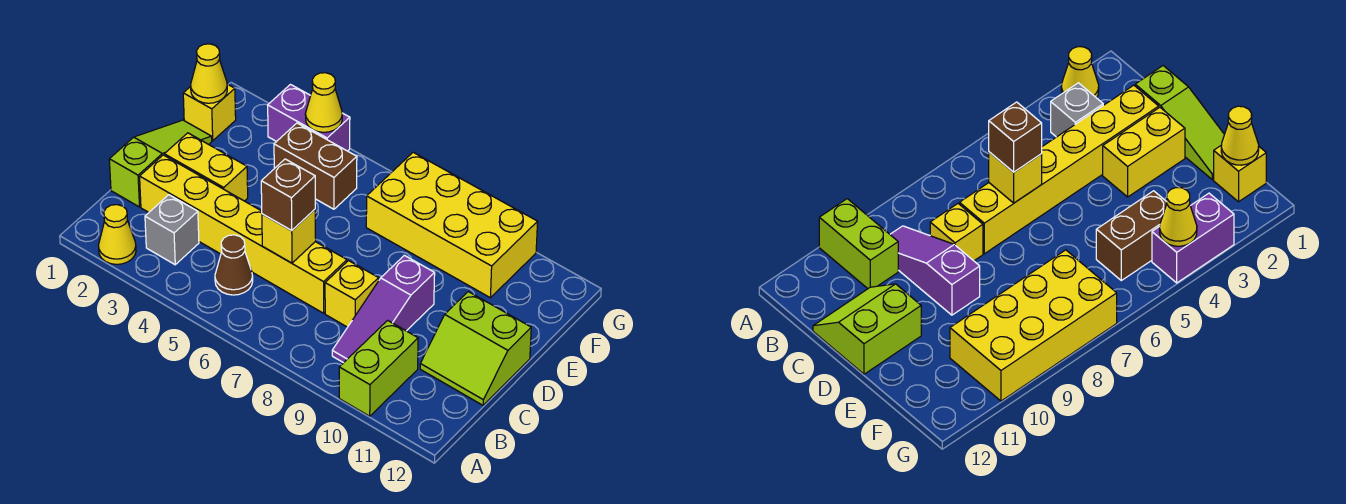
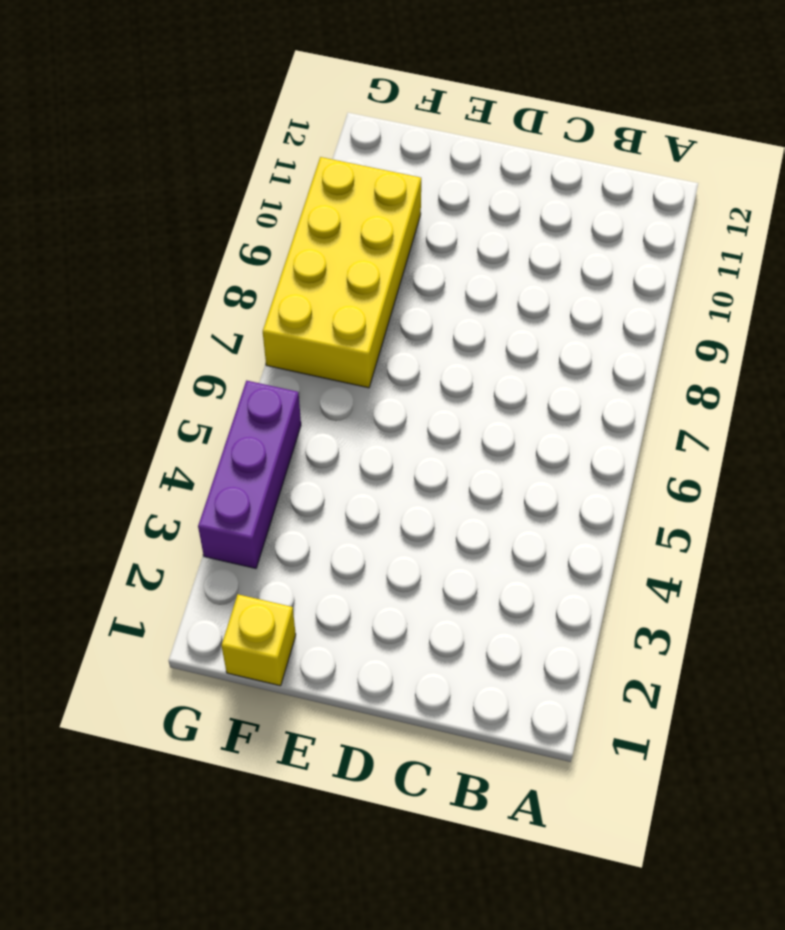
purple 1x3 brick [198,381,301,568] -> purple 1x2 brick [268,85,350,151]
none -> yellow 1x1 cone [98,205,136,264]
none -> lime 1x2 brick [339,320,418,416]
none -> grey 1x1 brick [145,195,199,265]

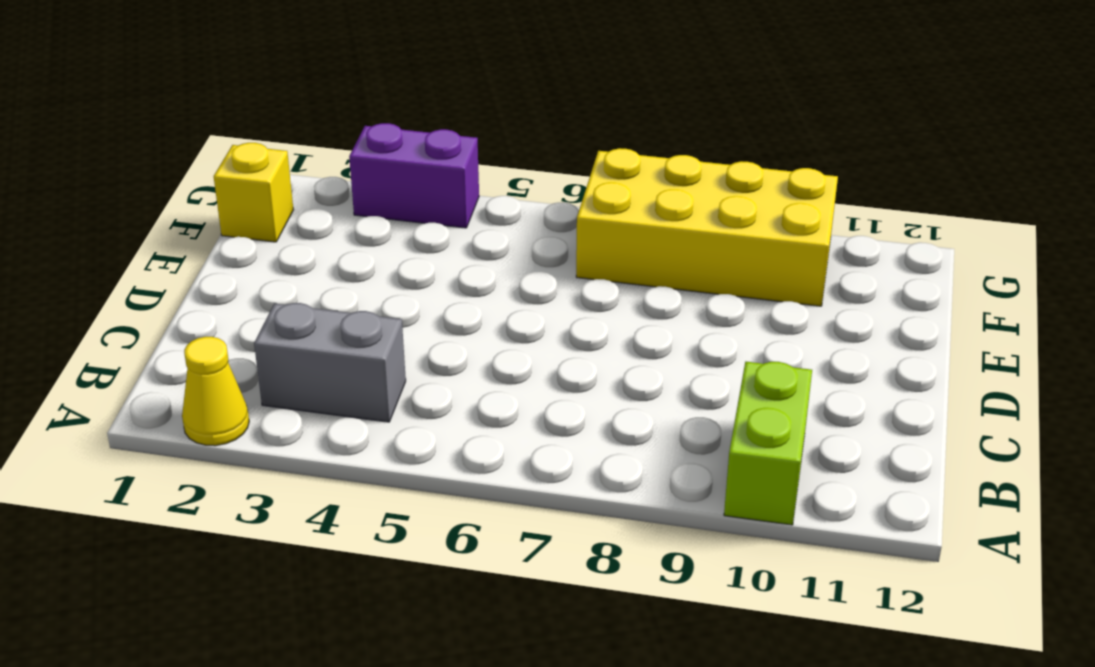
grey 1x2 brick [254,303,406,422] -> grey 1x1 brick [145,195,199,265]
none -> brown 1x1 cone [215,235,253,295]
none -> purple 1x3 slope [332,255,435,363]
none -> lime 1x3 slope [109,120,212,207]

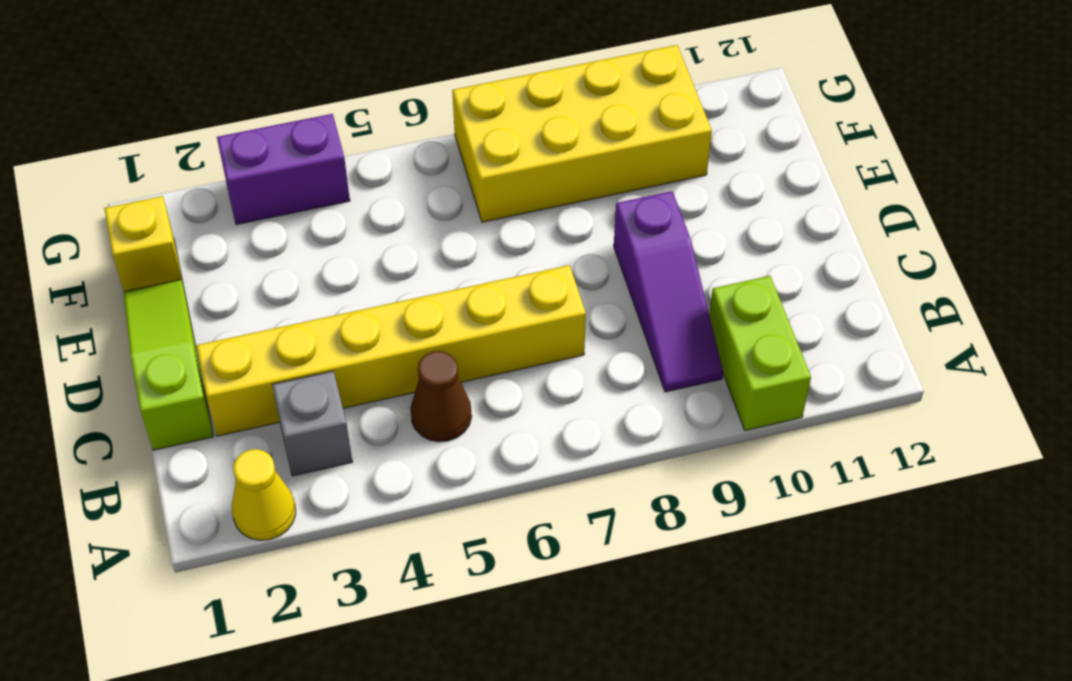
none -> yellow 1x1 brick [325,261,379,327]
none -> lime 2x2 slope [420,292,531,405]
none -> yellow 1x2 brick [164,133,248,201]

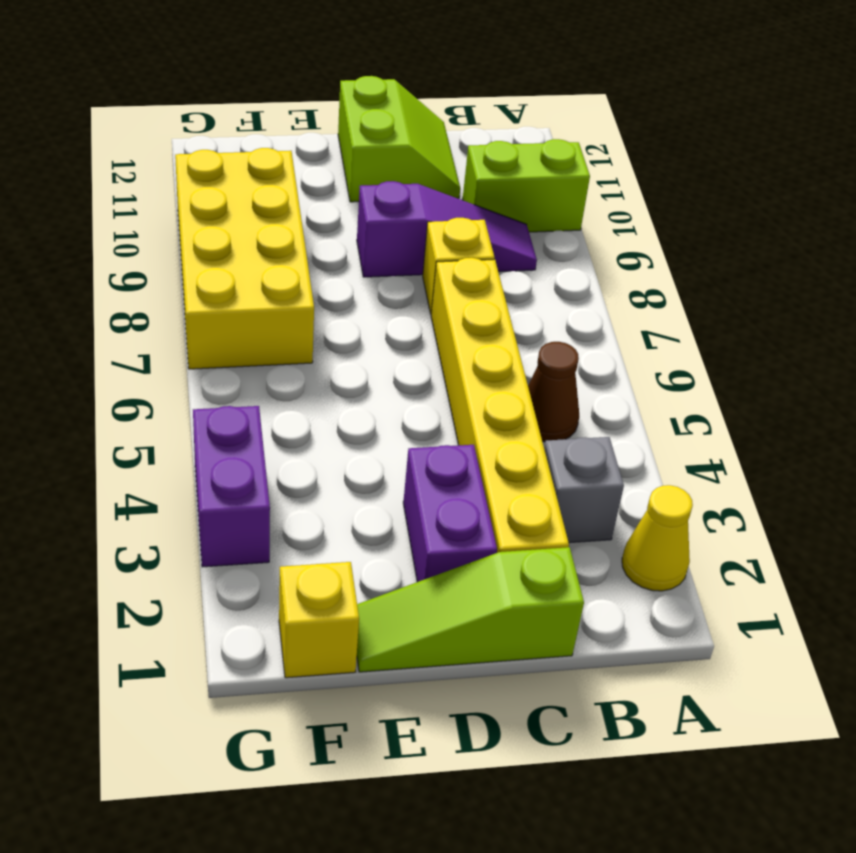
purple 1x2 brick [403,445,497,582] -> yellow 1x2 brick [164,133,248,201]
none -> brown 1x2 brick [274,123,357,209]
none -> yellow 1x1 brick [262,210,316,263]
none -> yellow 1x1 cone [191,44,227,103]

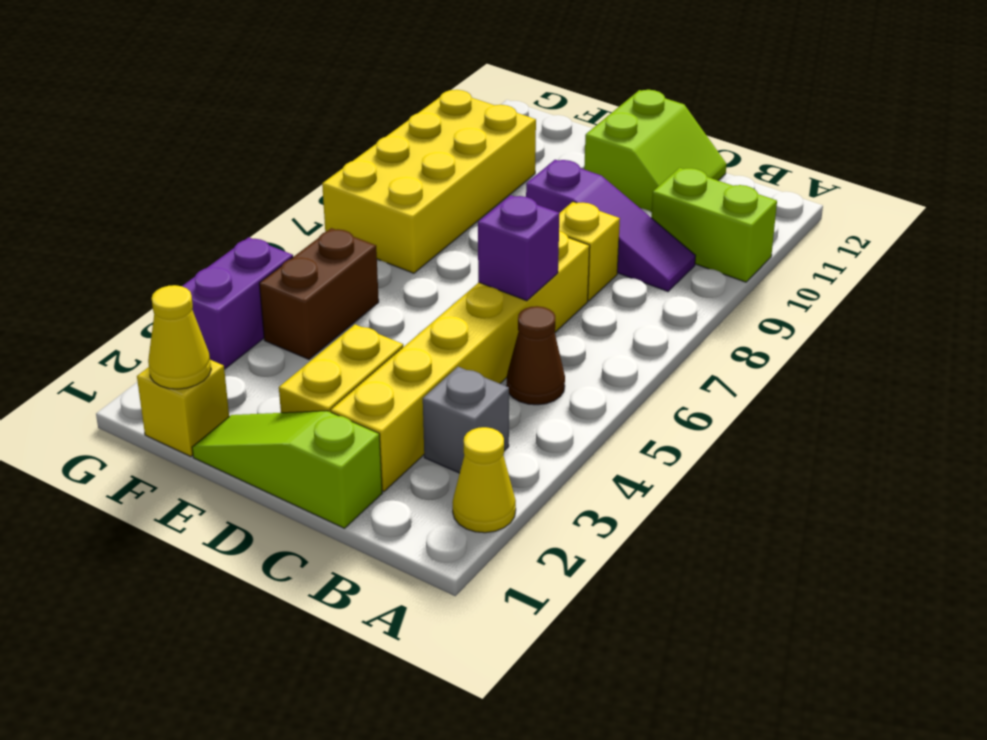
purple 1x1 brick [478,195,560,301] -> yellow 1x1 brick [262,210,316,263]
none -> yellow 1x1 cone [305,73,342,132]
none -> brown 1x1 brick [261,159,315,231]

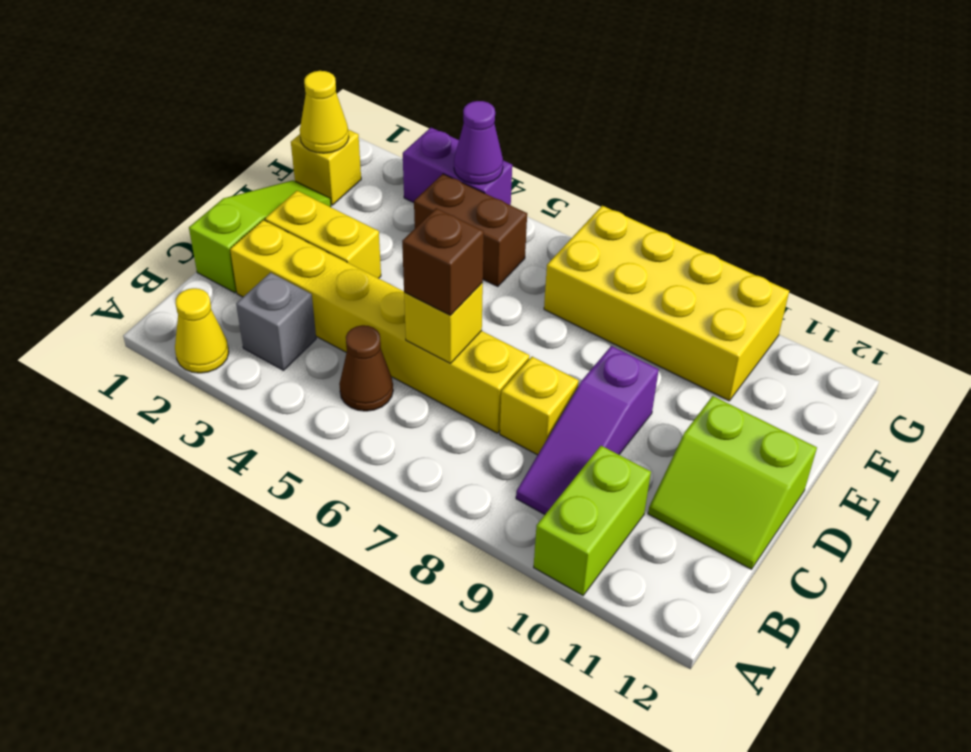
purple 1x1 cone [454,101,503,184] -> yellow 1x1 cone [305,73,342,132]

